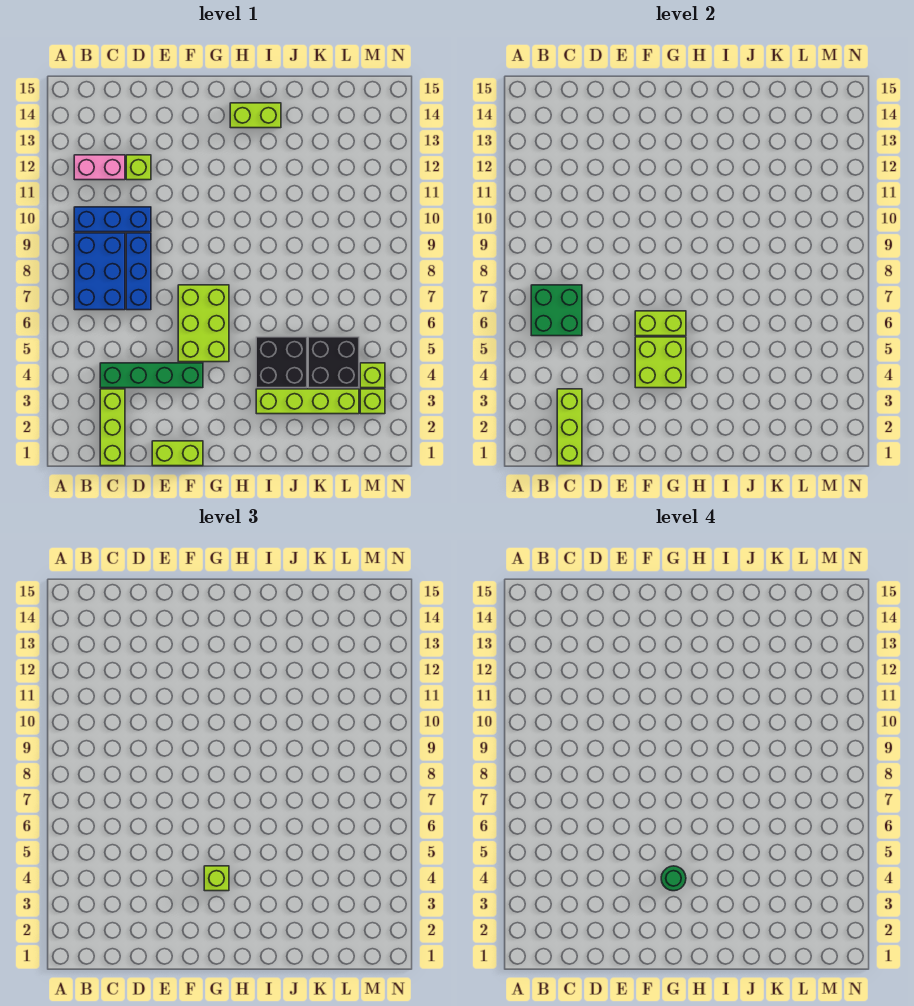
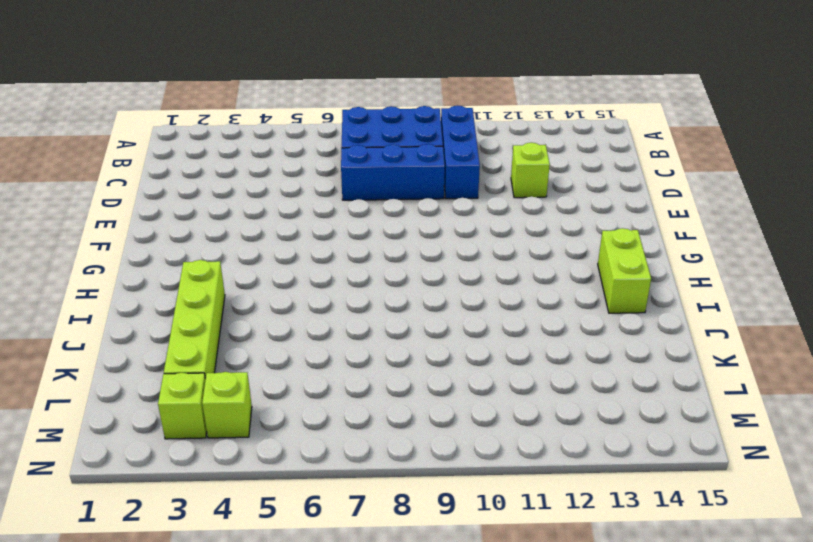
none -> pink 1x2 brick [74,155,125,180]
none -> lime 1x3 brick [100,389,125,466]
none -> green 1x4 brick [100,363,203,388]

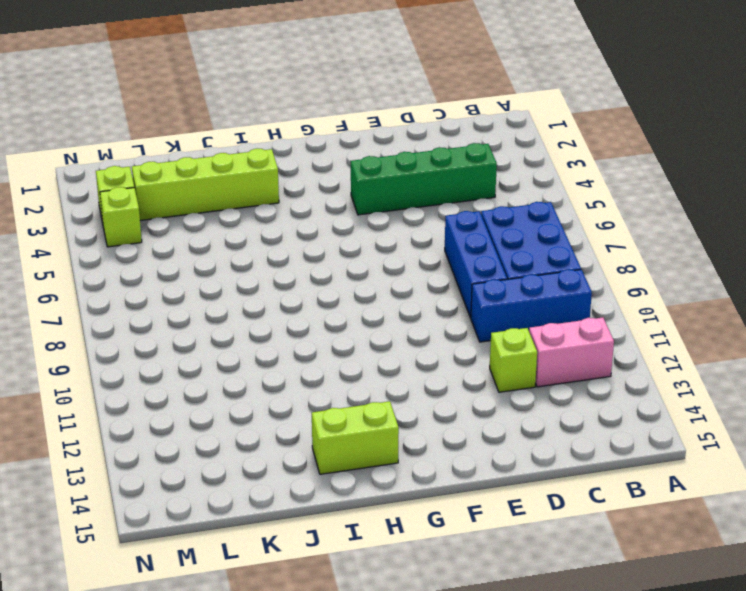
none -> lime 1x3 brick [100,389,125,466]
none -> lime 1x2 brick [152,441,203,466]
none -> lime 2x3 brick [178,285,229,362]

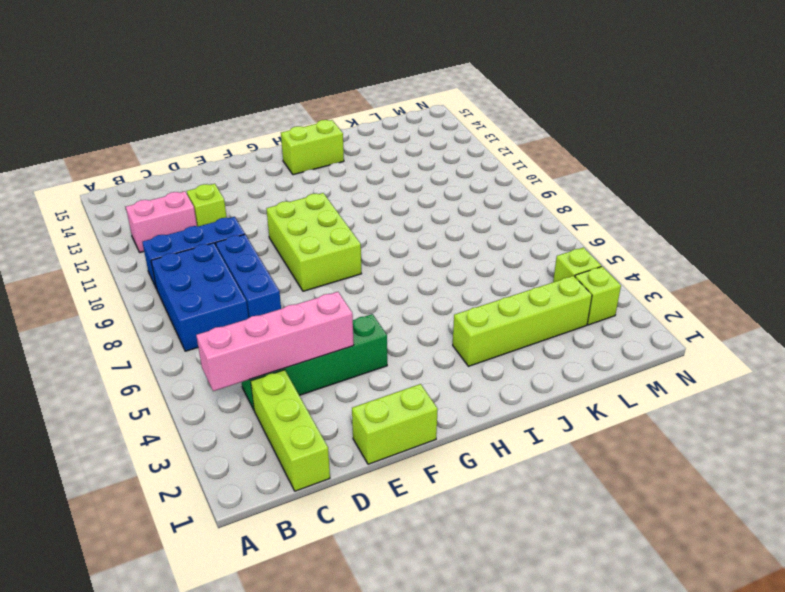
pink 1x4 brick [196,292,354,391] -> none
lime 2x3 brick [266,193,361,291] -> lime 2x3 brick moved to [178,285,229,362]
none -> black 2x2 brick [256,337,307,388]
none -> black 2x2 brick [308,337,359,388]
none -> green 2x2 brick [531,285,582,336]

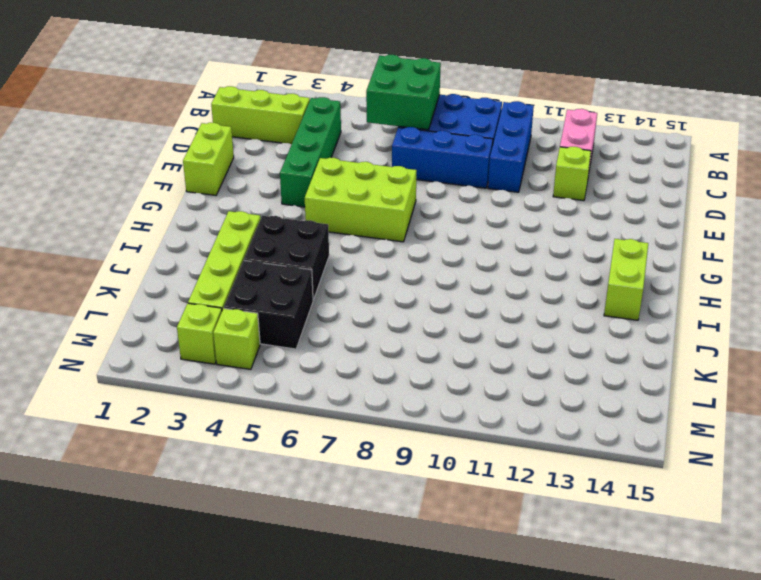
none -> lime 1x3 brick [557,389,582,466]
none -> lime 2x2 brick [635,337,686,388]
none -> lime 1x2 brick [635,311,686,336]

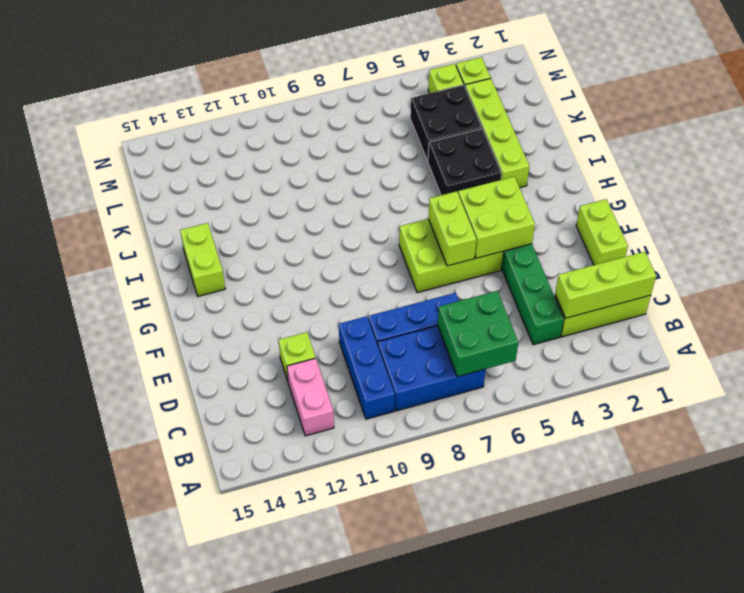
none -> lime 1x1 brick [204,866,229,891]
none -> green 1x1 round brick [661,866,686,891]

